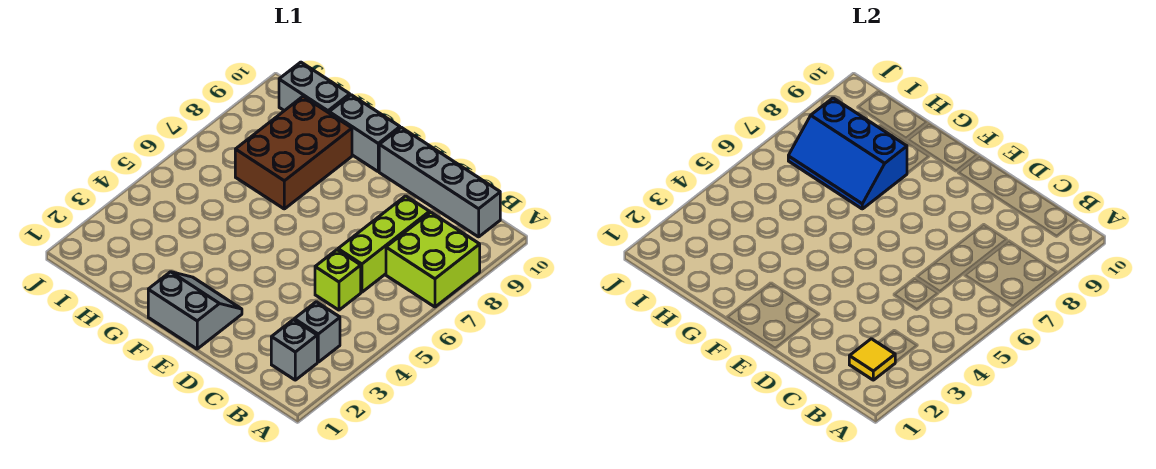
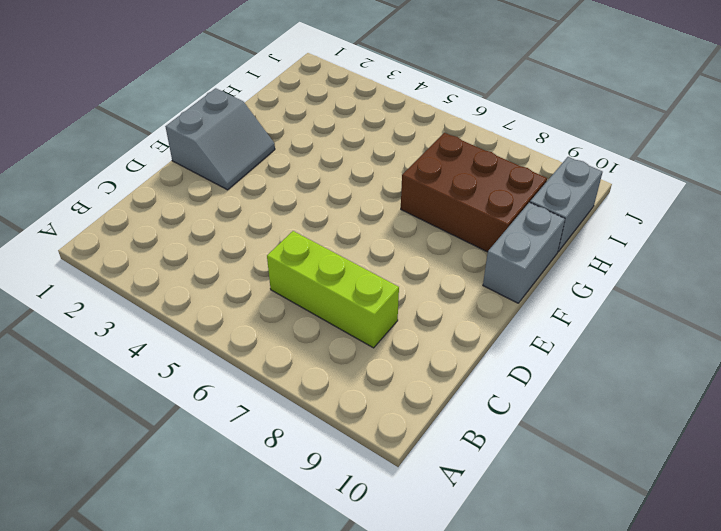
none -> lime 2x2 brick [386,212,480,307]
none -> grey 1x1 brick [271,320,317,380]
none -> grey 1x1 brick [294,302,340,362]

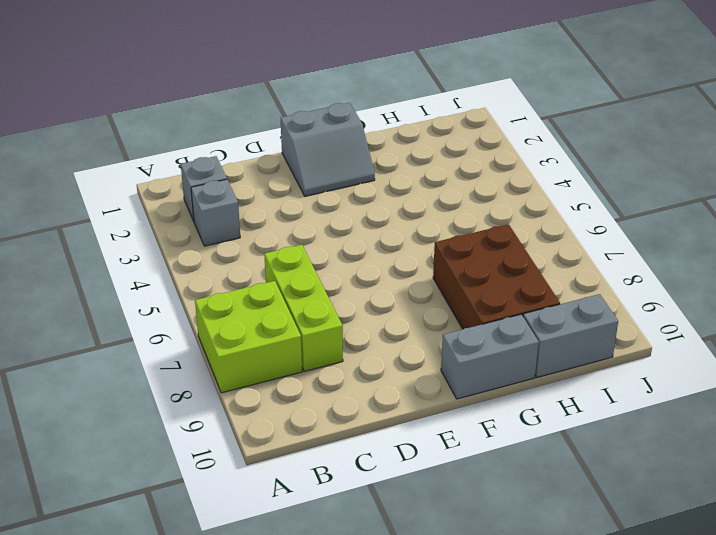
none -> grey 1x4 brick [379,127,500,237]
none -> lime 1x1 brick [315,250,361,310]
none -> yellow 1x1 tile [849,339,895,380]

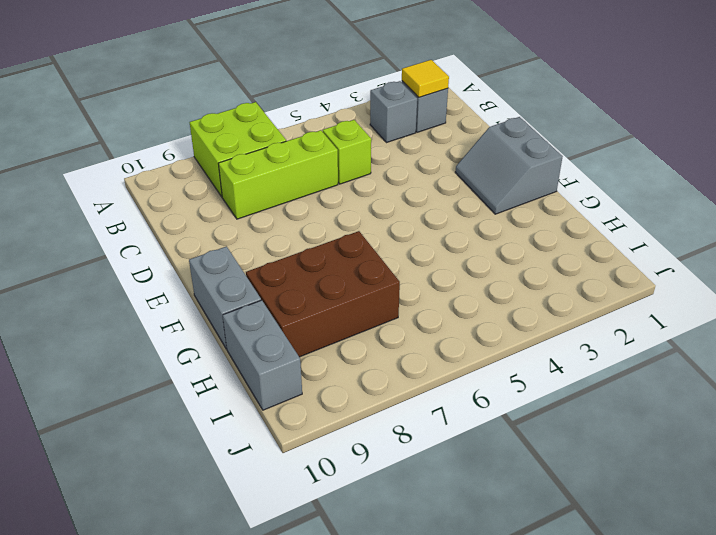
none -> grey 1x4 brick [379,127,500,237]
none -> blue 2x3 slope [788,98,907,209]

